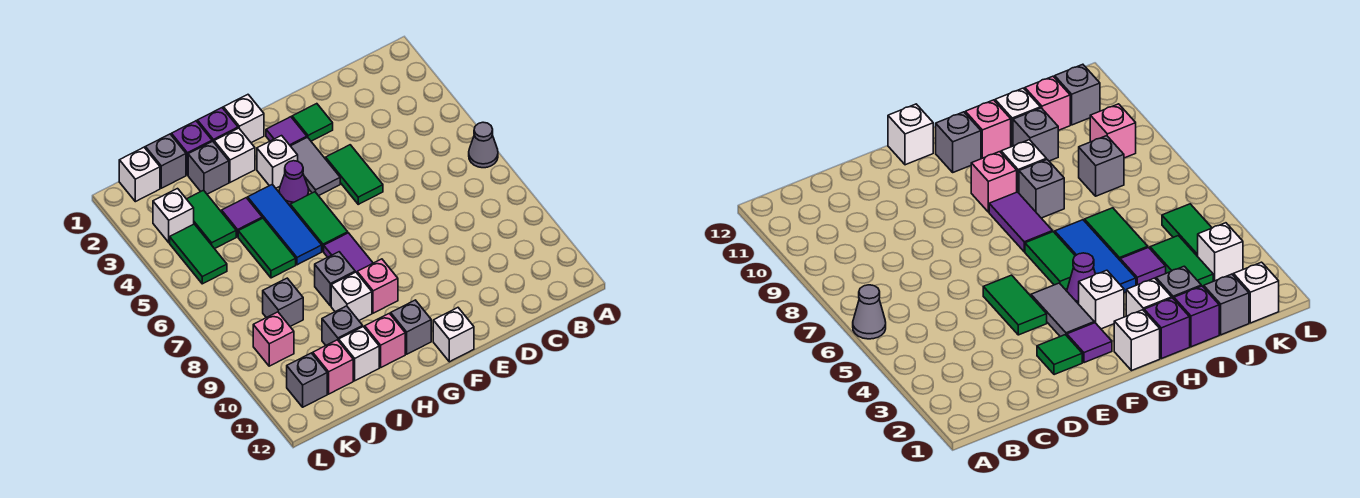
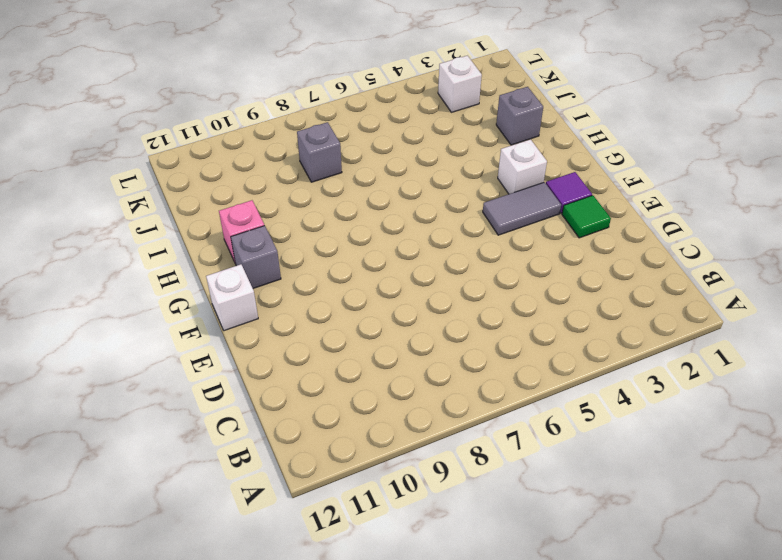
none -> grey 1x1 cone [469,122,498,168]
none -> green 1x2 tile [326,145,383,204]
none -> white 1x1 brick [223,95,264,143]
none -> purple 1x1 cone [279,161,309,205]

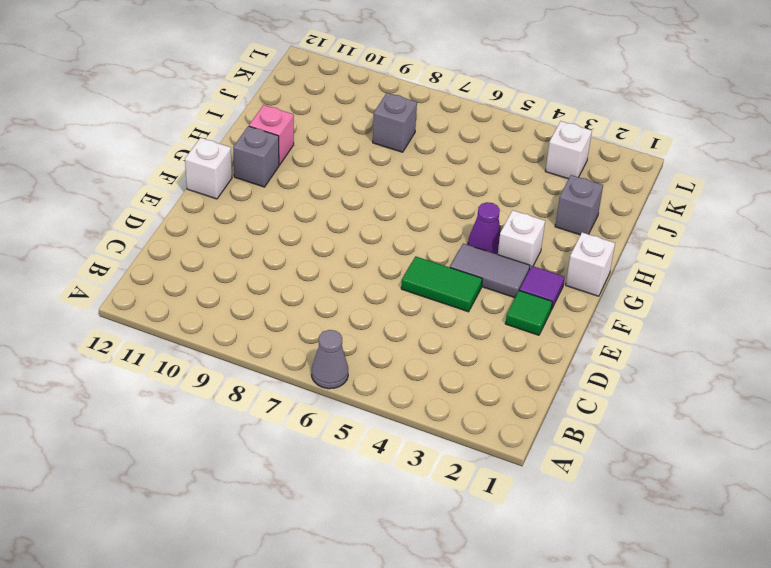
none -> green 1x2 tile [290,192,348,251]
none -> purple 1x2 tile [324,233,373,273]
none -> pink 1x1 brick [357,259,398,313]
none -> purple 1x1 brick [197,108,238,142]

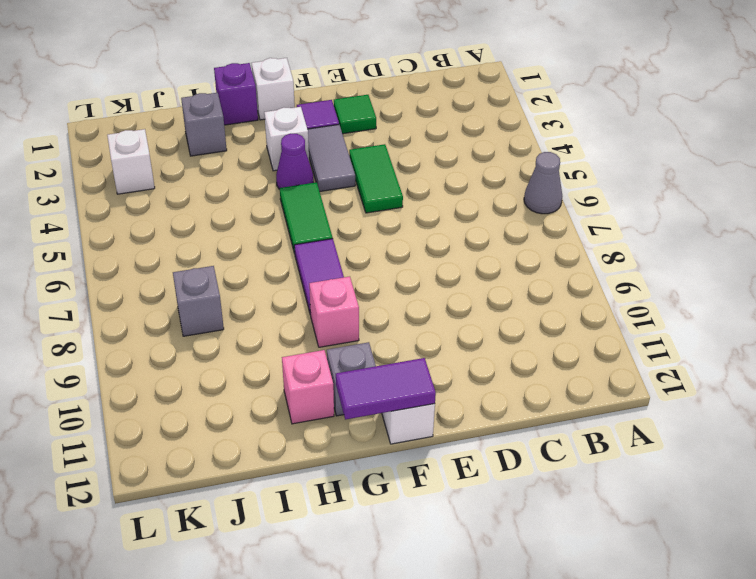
purple 1x2 tile [336,358,436,419] -> none
none -> white 1x1 brick [214,128,255,182]
none -> blue 1x3 tile [248,184,322,265]
none -> grey 1x1 brick [315,252,355,306]
none -> white 1x1 brick [331,272,372,320]

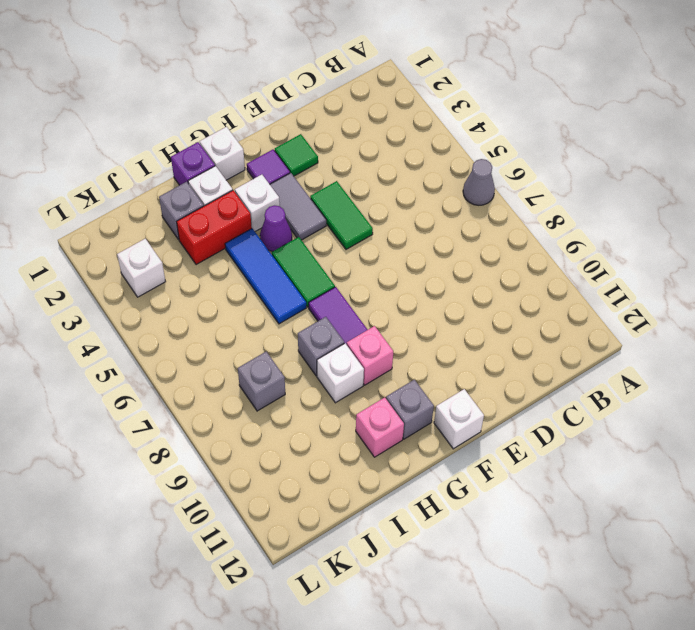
red 1x2 brick [177,190,252,265] -> none
none -> purple 1x1 brick [171,121,212,175]
none -> purple 1x1 tile [222,198,262,237]
none -> green 1x2 tile [238,218,296,278]
none -> grey 1x1 brick [322,306,363,345]

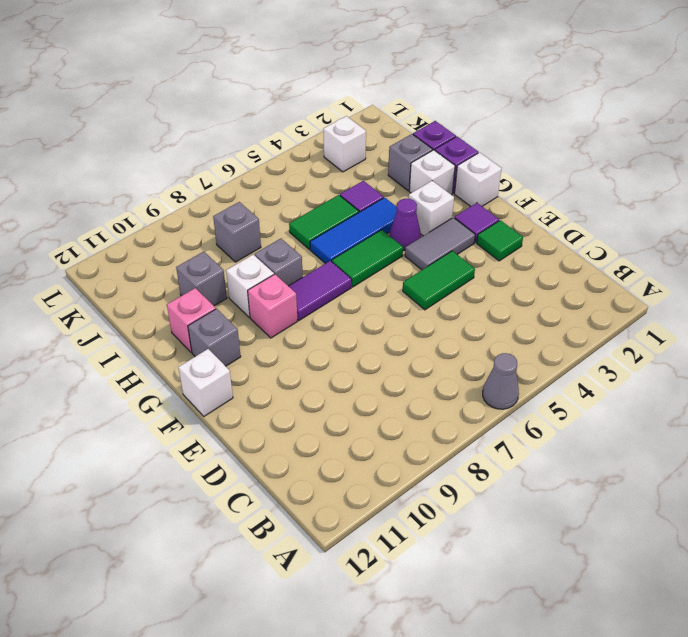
none -> white 1x1 brick [339,327,379,381]
none -> grey 1x1 brick [145,134,186,188]
none -> green 1x2 tile [187,190,236,249]
none -> pink 1x1 brick [313,340,353,394]

